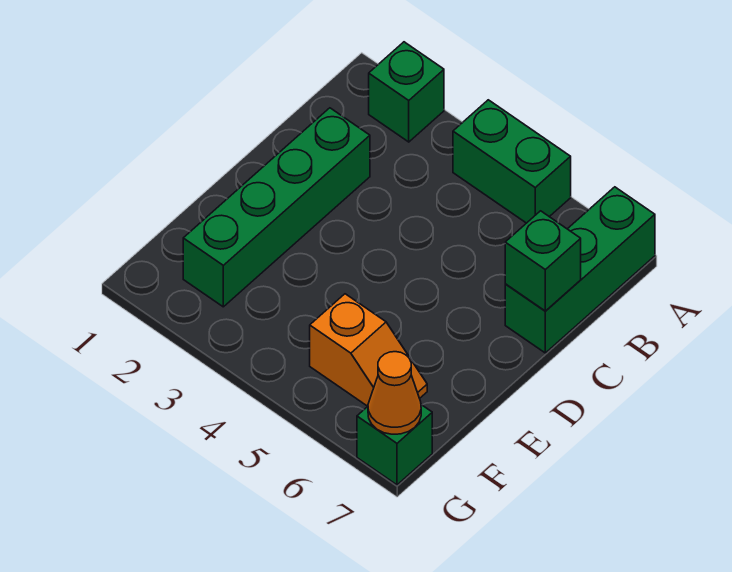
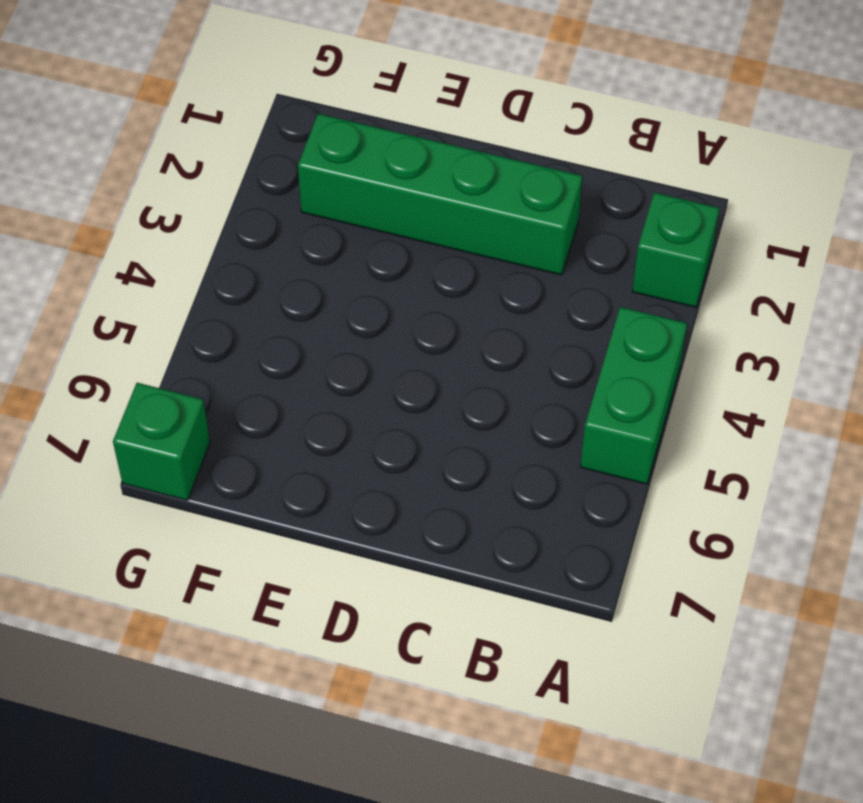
none -> green 1x3 brick [505,187,655,353]
none -> orange 1x2 slope [310,294,427,406]

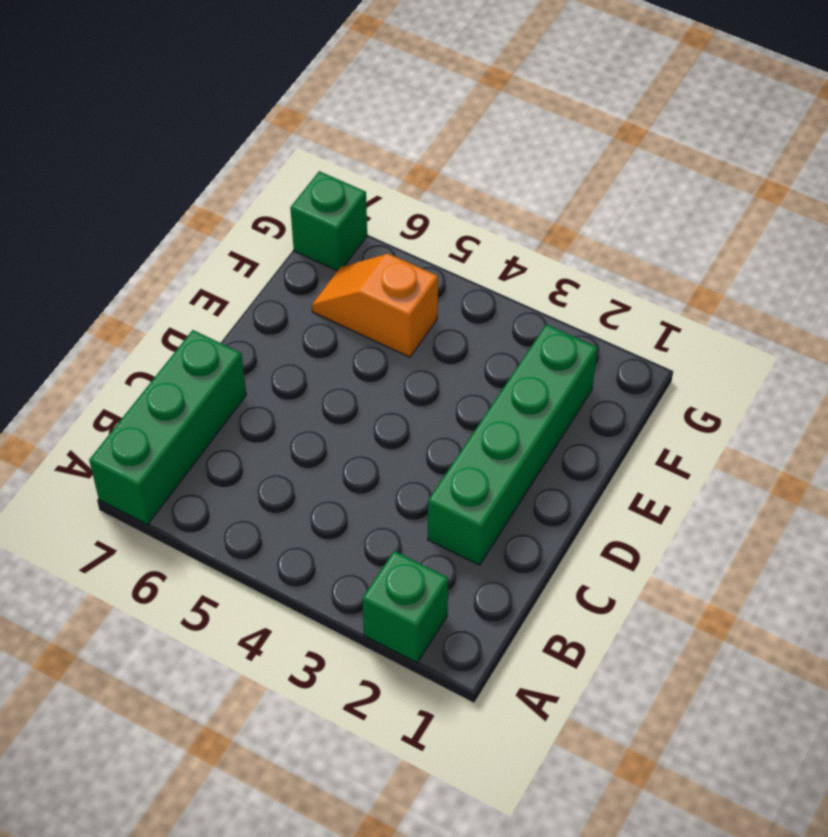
none -> green 1x2 brick [453,100,571,223]
none -> green 1x1 brick [505,211,581,311]

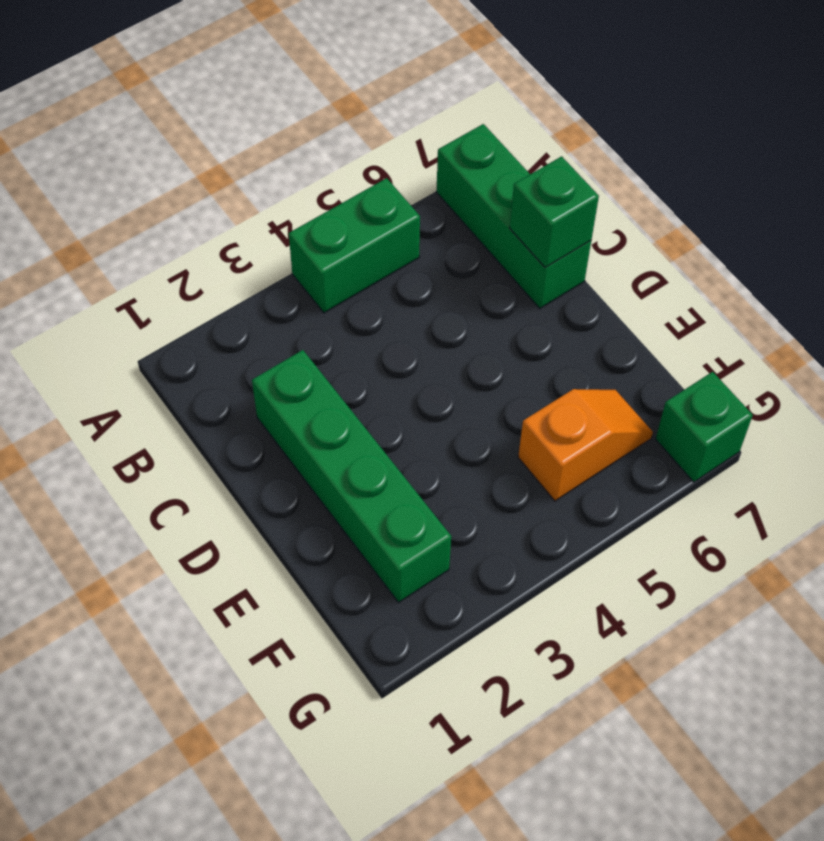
none -> green 1x1 brick [369,42,444,142]
none -> orange 1x1 cone [368,352,421,434]

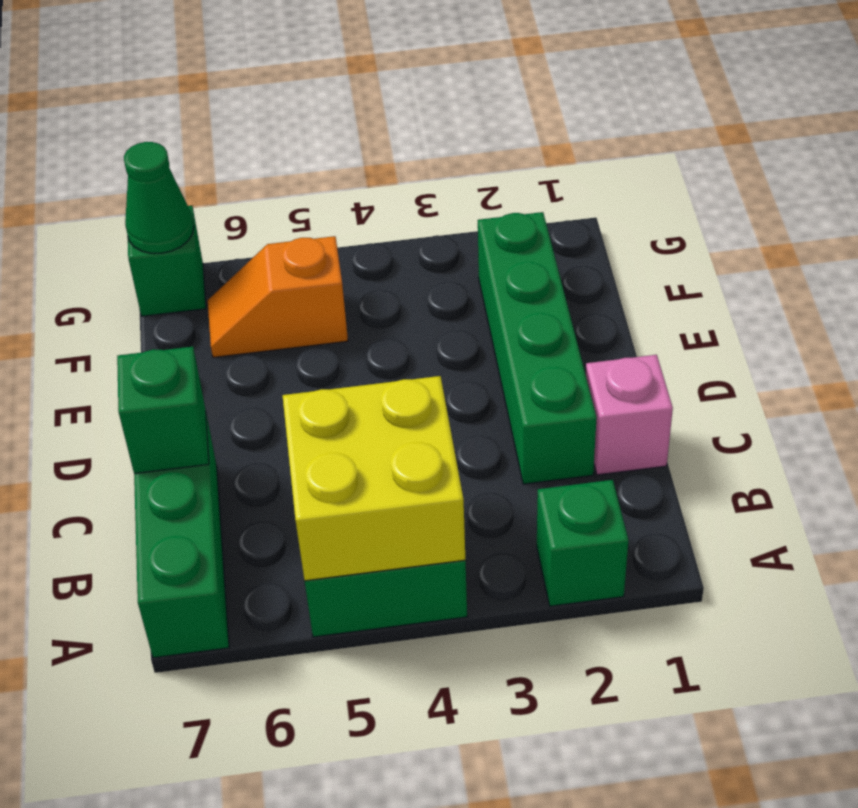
yellow 2x2 brick [282,376,465,581] -> none
pink 1x1 brick [586,355,673,475] -> none
green 1x1 cone [124,142,194,253] -> orange 1x1 cone [368,352,421,434]

